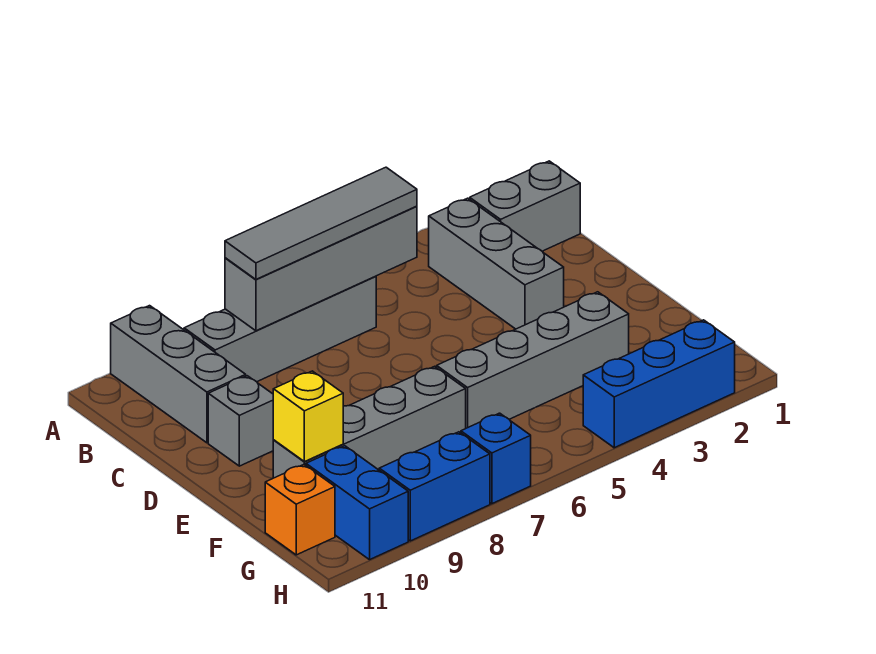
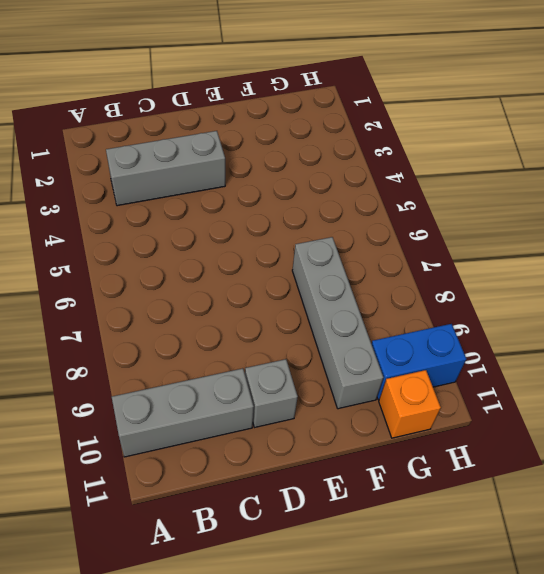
none -> grey 1x2 brick [470,161,580,251]
none -> grey 1x4 brick [184,276,376,382]
none -> grey 1x4 brick [437,292,629,428]

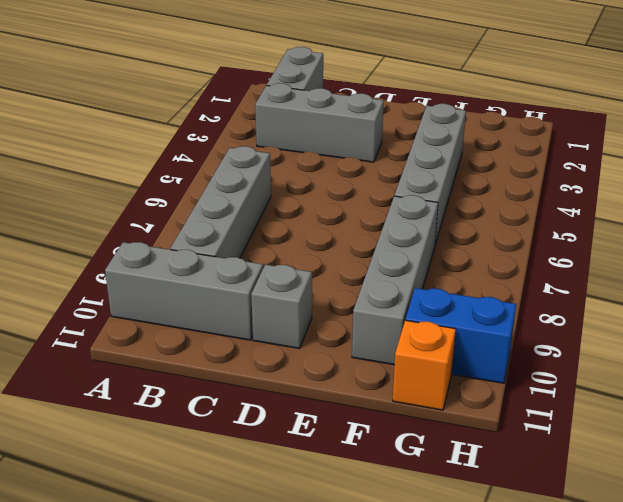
none -> blue 1x3 brick [583,320,735,448]
none -> blue 1x1 brick [461,413,531,504]
none -> blue 1x2 brick [379,432,490,541]

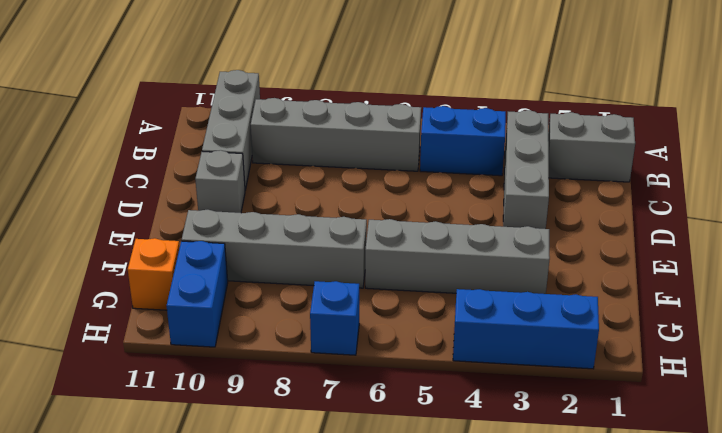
blue 1x2 brick [420,106,506,176] -> blue 1x2 brick moved to [379,432,490,541]
none -> grey 1x4 brick [225,206,417,331]
none -> yellow 1x1 brick [273,371,343,462]
none -> grey 1x4 tile [225,167,417,279]

